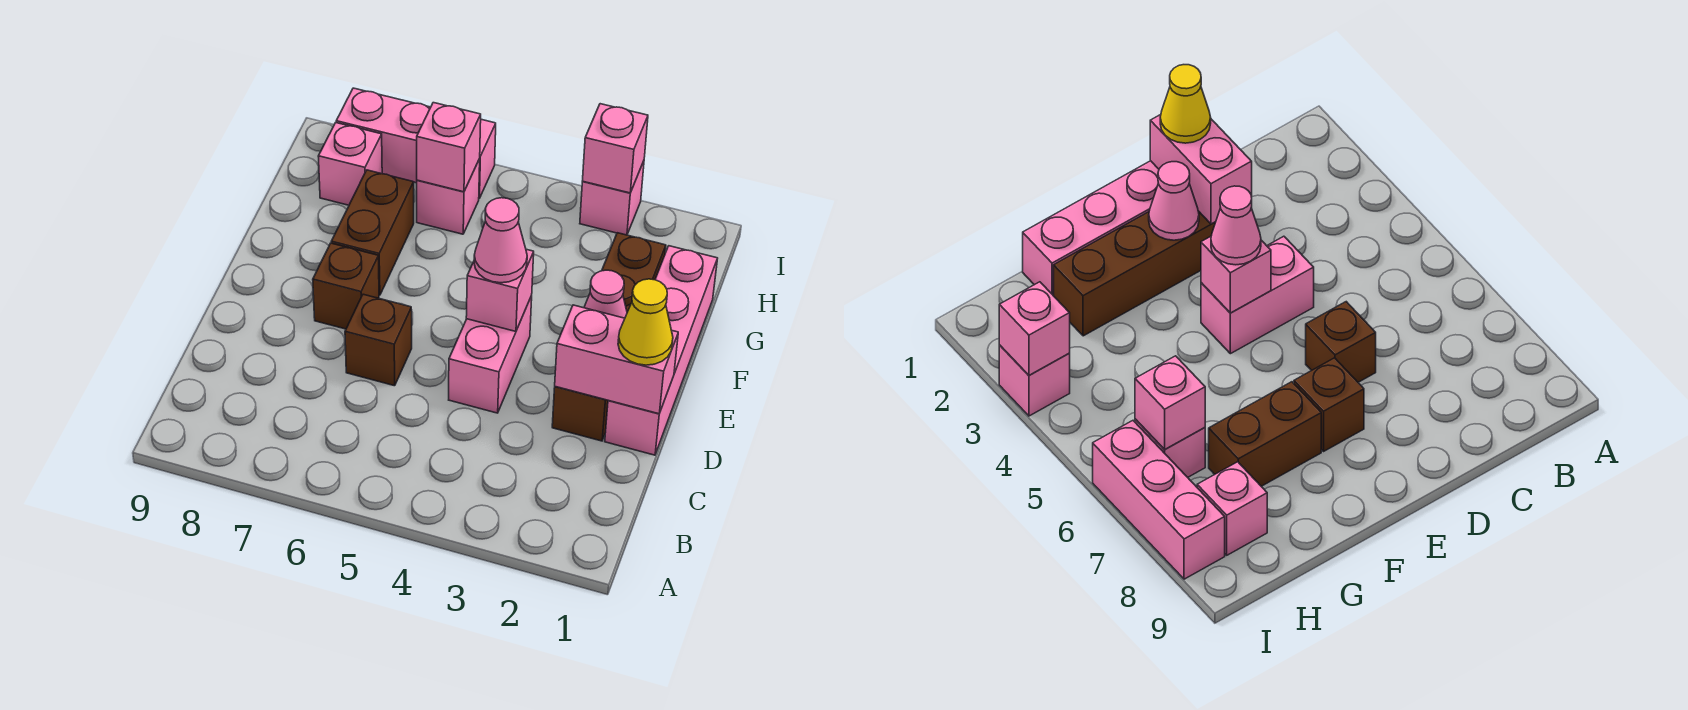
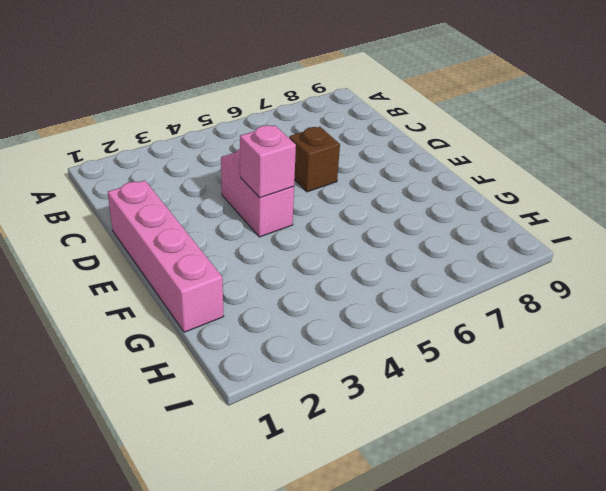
none -> brown 1x4 brick [552,233,666,441]
none -> brown 1x1 brick [313,243,379,329]
none -> brown 1x2 brick [331,170,414,295]

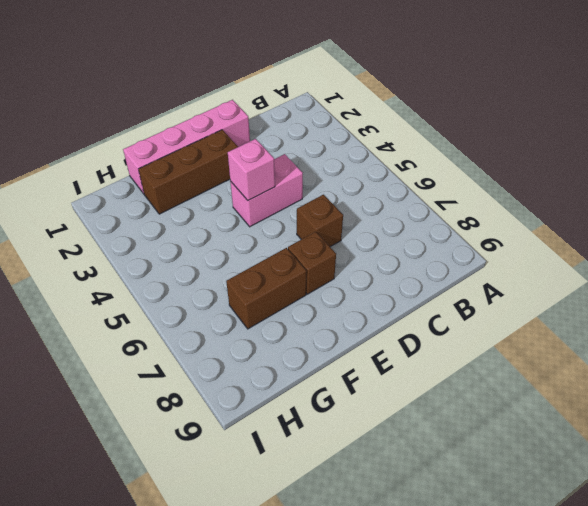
brown 1x3 brick [139,130,238,214] -> brown 1x4 brick [552,233,666,441]
none -> pink 1x1 brick [417,159,480,234]
none -> pink 1x1 brick [318,123,382,205]
none -> pink 1x1 brick [580,161,644,235]

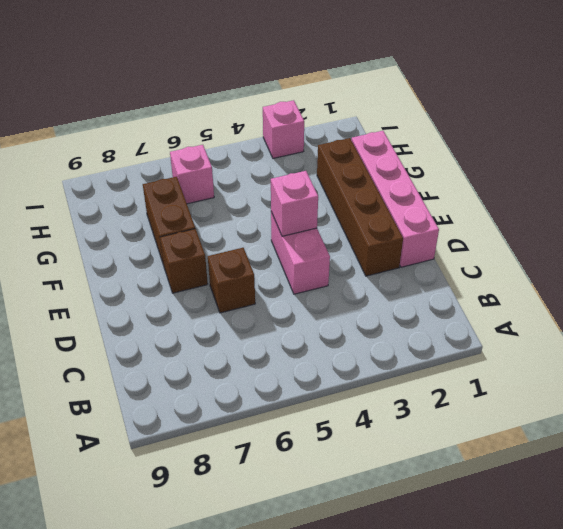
none -> pink 1x1 brick [318,123,382,205]
none -> pink 1x3 brick [336,88,496,198]
none -> pink 1x2 brick [555,305,678,414]

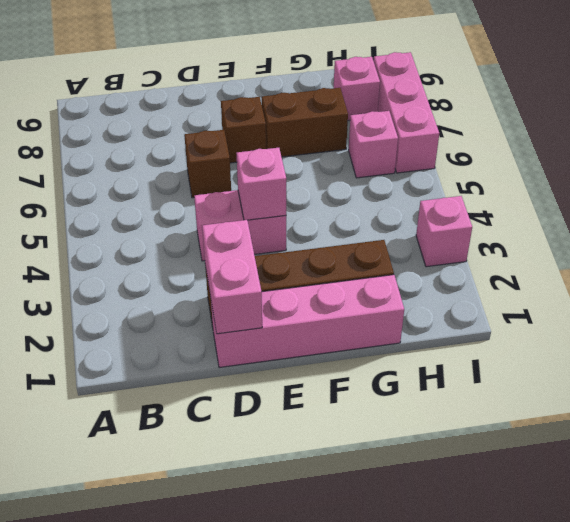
none -> pink 1x1 cone [584,270,627,318]
none -> pink 1x1 brick [417,103,481,192]
none -> pink 1x1 brick [583,104,648,193]

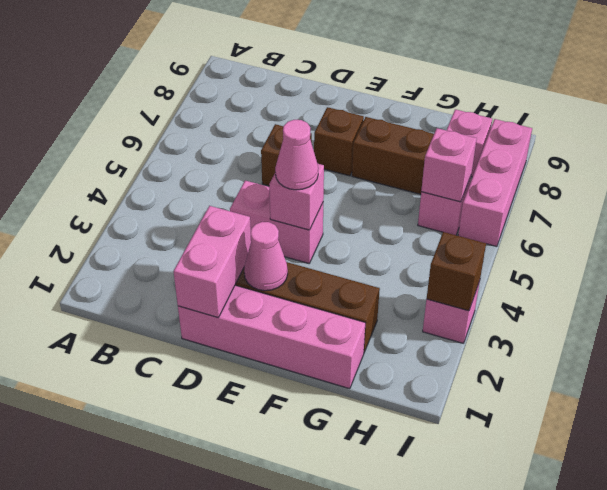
brown 1x1 brick [427,232,486,311] -> pink 1x1 brick [583,104,648,193]
none -> yellow 1x1 cone [618,279,673,365]

